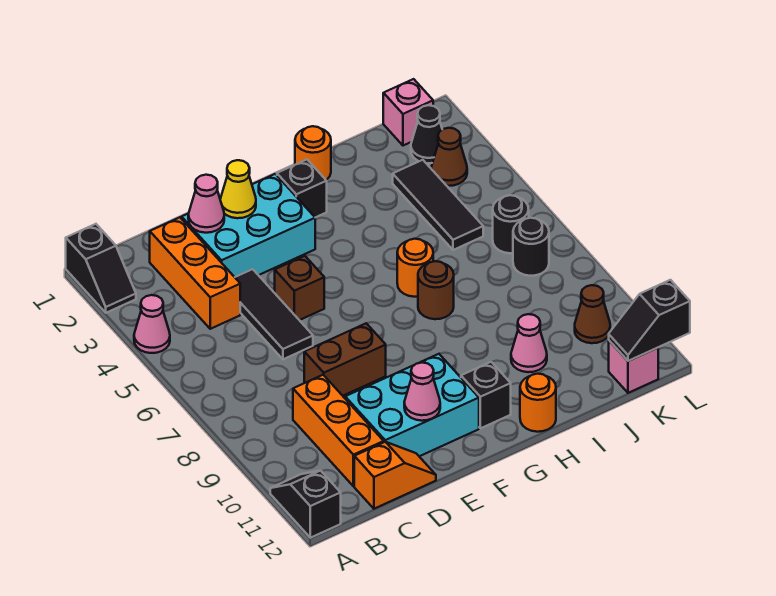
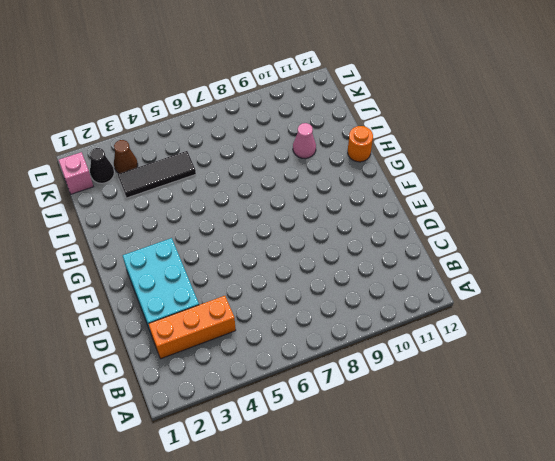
none -> black 1x2 slope [66,224,136,313]
none -> pink 1x1 cone [134,295,170,353]
none -> black 1x2 slope [270,471,341,538]
none -> orange 1x3 brick [293,375,384,486]

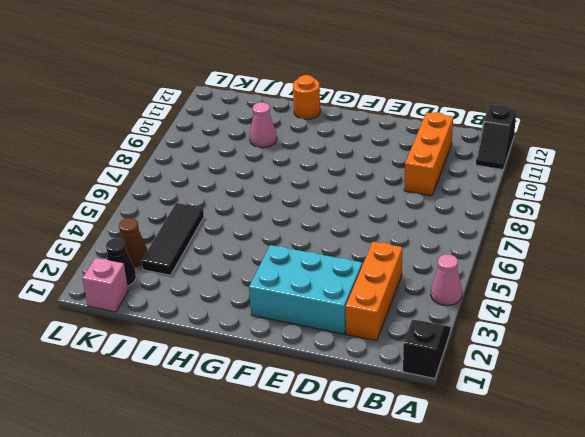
none -> orange 1x2 slope [354,442,436,509]
none -> black 1x3 tile [235,269,313,359]
none -> brown 1x2 brick [304,323,386,396]
none -> cyan 2x3 brick [345,354,479,456]

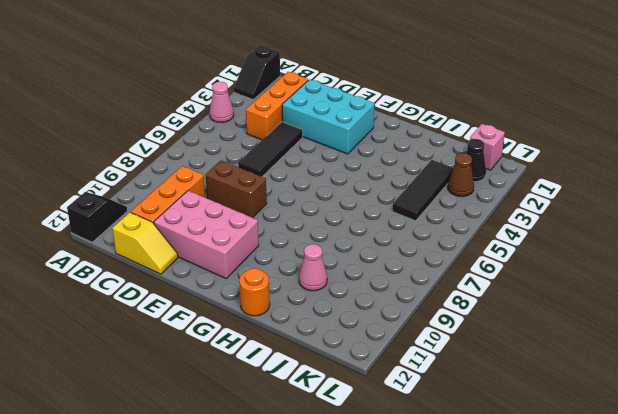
yellow 1x2 slope [112,212,178,274] -> orange 1x2 slope [354,442,436,509]
pink 2x3 brick [154,191,259,278] -> cyan 2x3 brick [345,354,479,456]
none -> brown 1x1 brick [275,256,324,320]
none -> black 1x1 brick [277,160,327,217]
none -> black 1x1 brick [461,362,511,428]
none -> orange 1x1 round brick [295,126,331,180]

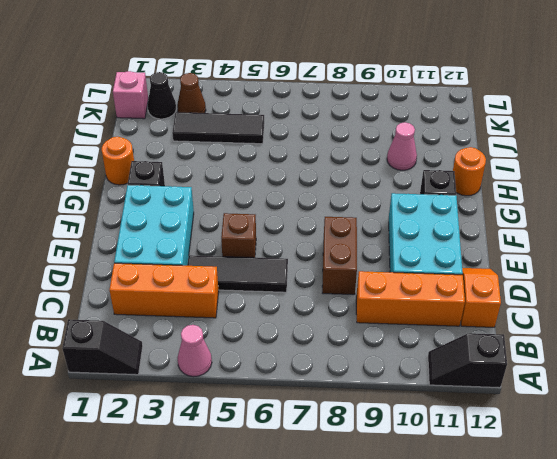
none -> orange 1x1 round brick [397,239,433,297]
none -> brown 1x1 round brick [418,261,454,319]
none -> black 1x1 round brick [493,195,529,253]
none -> black 1x1 round brick [513,218,549,276]

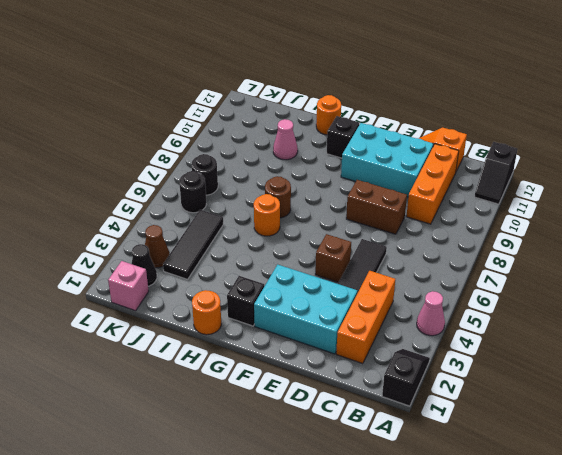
none -> brown 1x1 cone [575,285,610,343]
none -> pink 1x1 brick [609,341,658,393]
none -> pink 1x1 cone [188,175,224,233]
none -> yellow 1x1 cone [220,160,256,218]

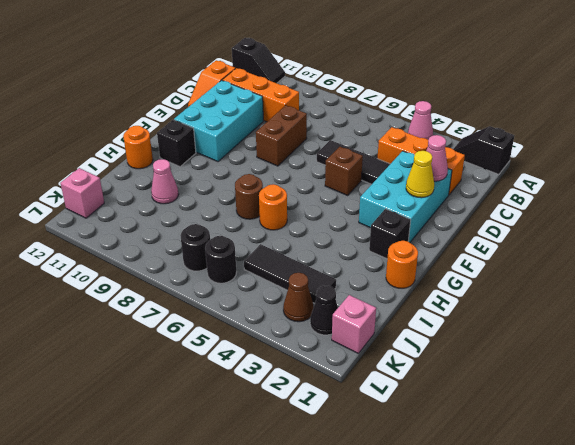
none -> brown 1x1 cone [575,285,610,343]
none -> pink 1x1 cone [404,363,440,421]
none -> black 1x2 slope [609,280,690,361]

